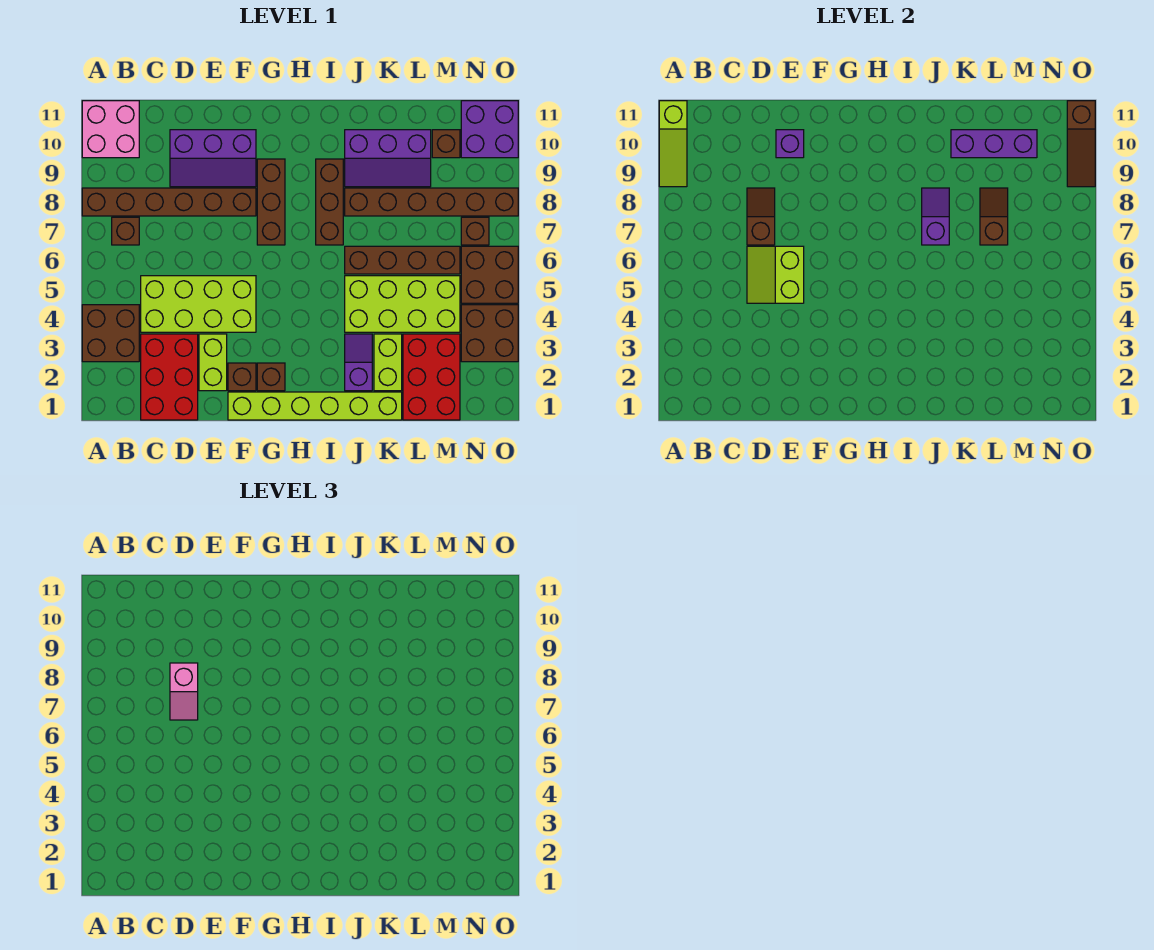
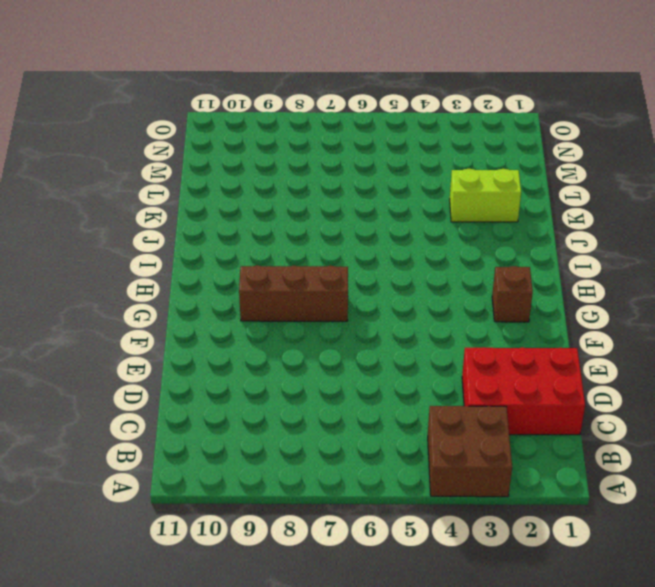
none -> brown 1x6 brick [82,188,256,216]
none -> pink 2x2 brick [82,101,139,158]
none -> brown 1x1 brick [112,217,139,245]
none -> lime 2x4 brick [141,276,256,332]

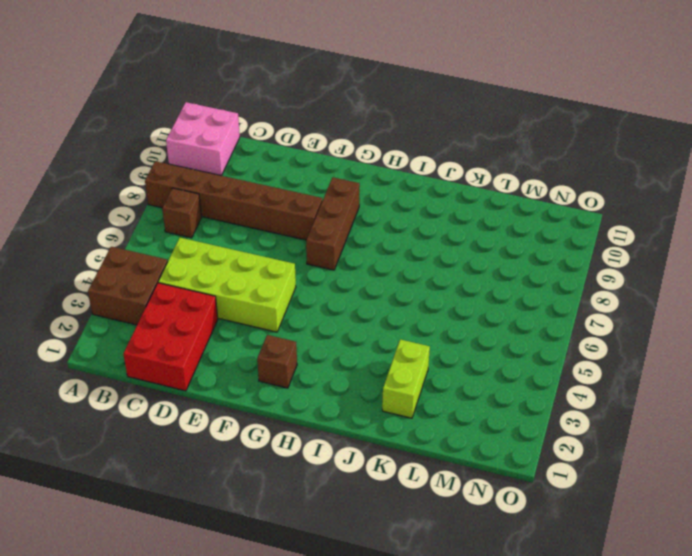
none -> purple 2x3 slope [170,130,256,187]
none -> lime 1x2 brick [199,334,227,391]
none -> lime 1x6 brick [228,392,402,420]
none -> brown 1x1 brick [228,363,256,391]

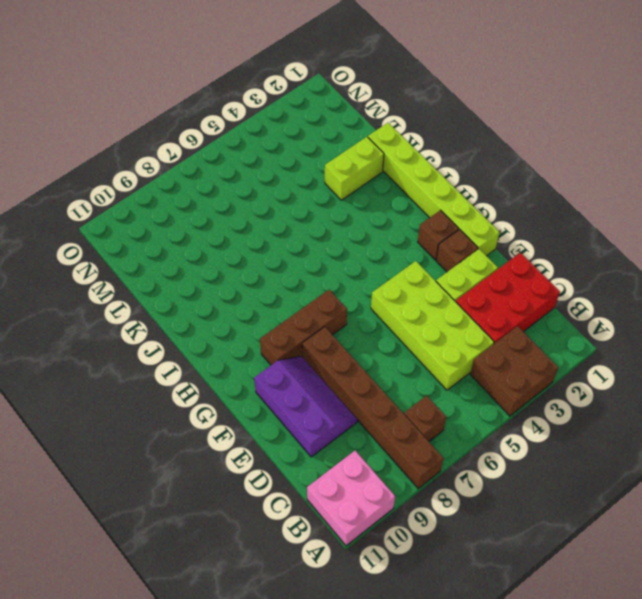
none -> brown 1x3 brick [316,159,343,245]
none -> purple 1x2 slope [345,334,372,391]
none -> lime 2x4 brick [345,276,460,332]
none -> brown 1x4 brick [345,246,460,274]

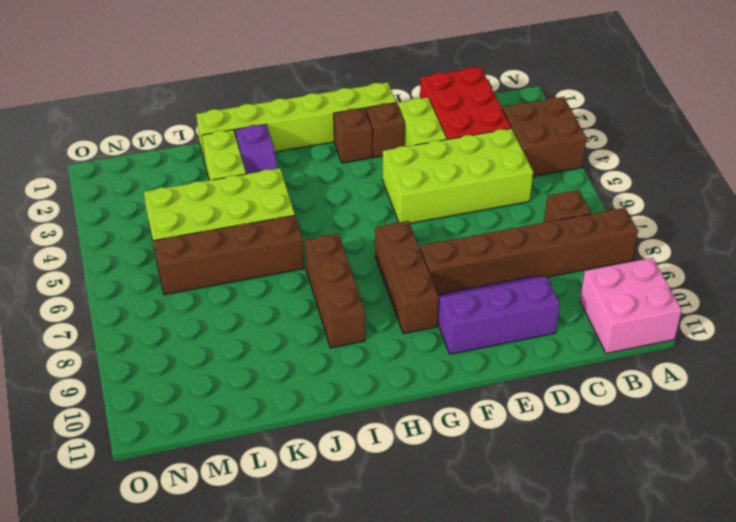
none -> brown 1x6 brick [345,188,518,216]
none -> purple 2x3 slope [345,130,431,187]
none -> red 2x3 brick [403,334,460,420]
none -> brown 1x1 brick [432,130,460,158]

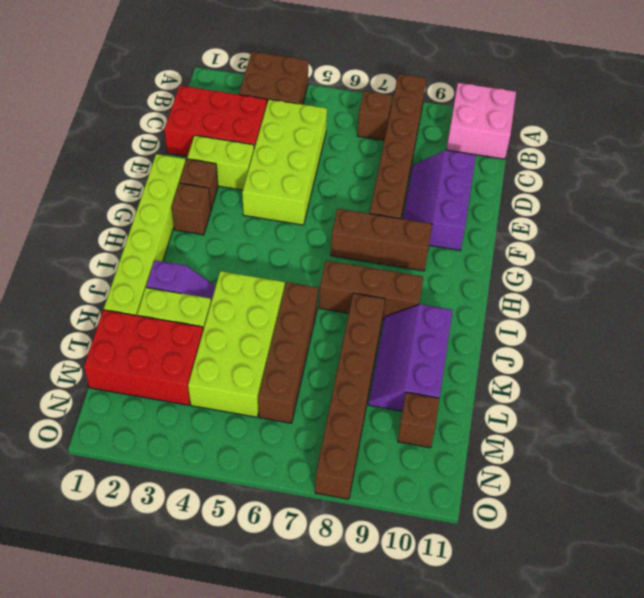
none -> brown 2x2 brick [461,305,518,362]
none -> brown 2x2 brick [461,246,518,303]
none -> brown 1x1 brick [461,217,489,245]
none -> purple 2x2 brick [461,101,518,158]

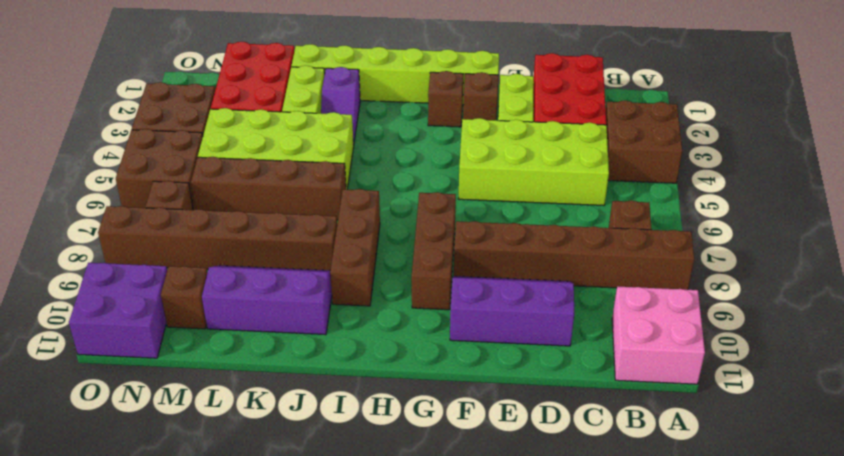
none -> lime 1x3 slope [659,101,687,187]
none -> lime 2x2 slope [747,246,804,303]
none -> brown 1x2 slope [747,188,775,245]
none -> purple 1x1 brick [776,130,804,158]

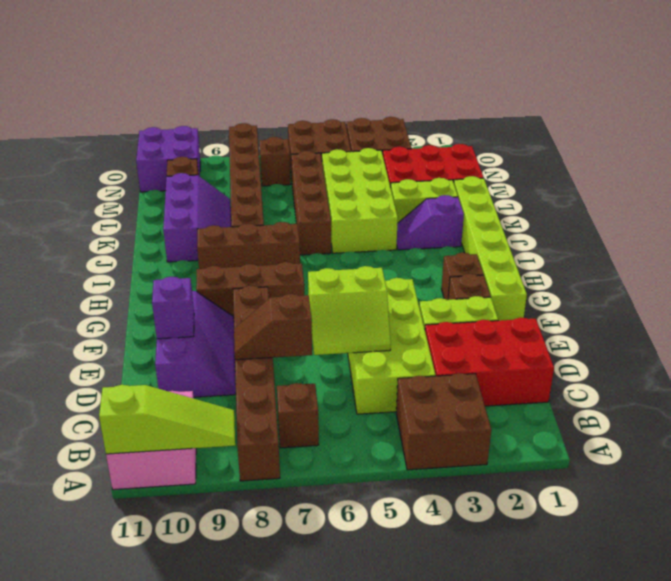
none -> purple 1x2 slope [922,188,949,245]
none -> purple 1x3 brick [951,130,1037,158]
none -> brown 1x2 slope [980,188,1008,245]
none -> brown 1x3 slope [1067,101,1095,187]

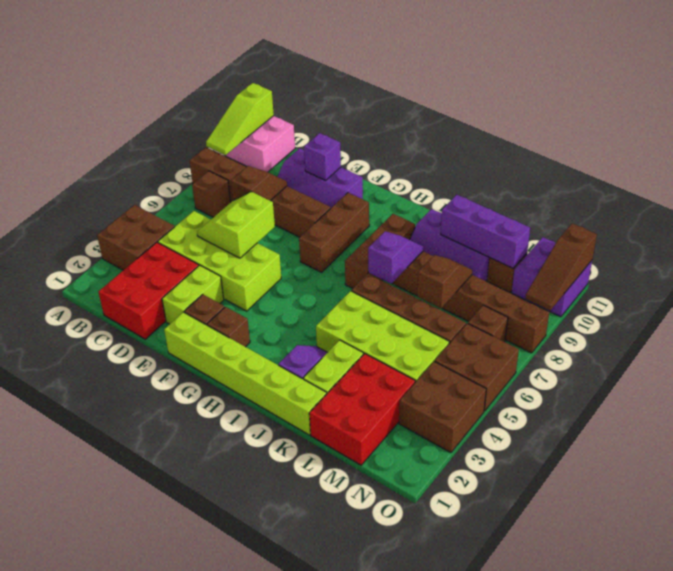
none -> pink 1x2 slope [170,663,198,720]

